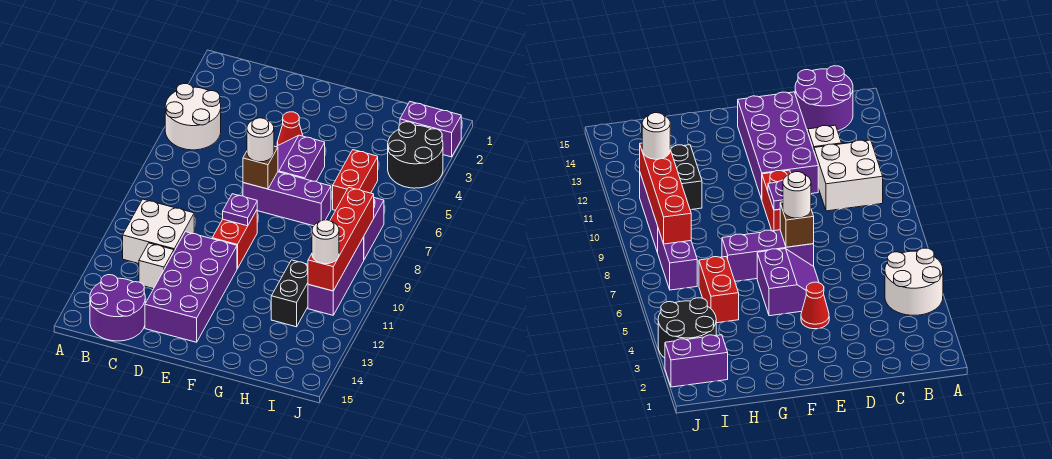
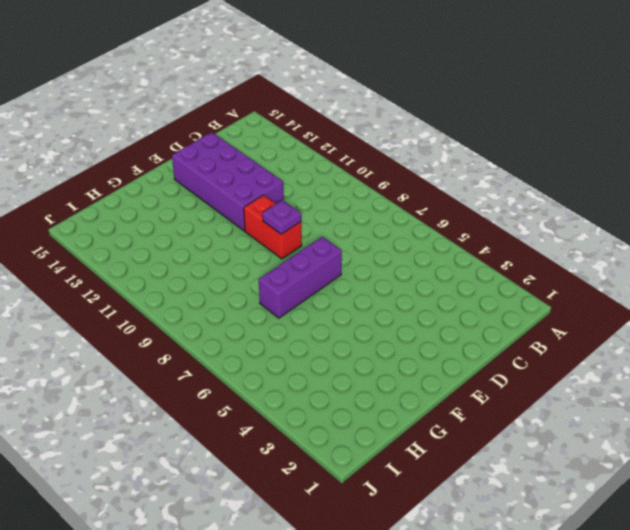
none -> white 2x2 round brick [165,84,221,150]
none -> white 2x2 brick [123,199,194,264]
none -> purple 2x2 round brick [90,275,145,341]

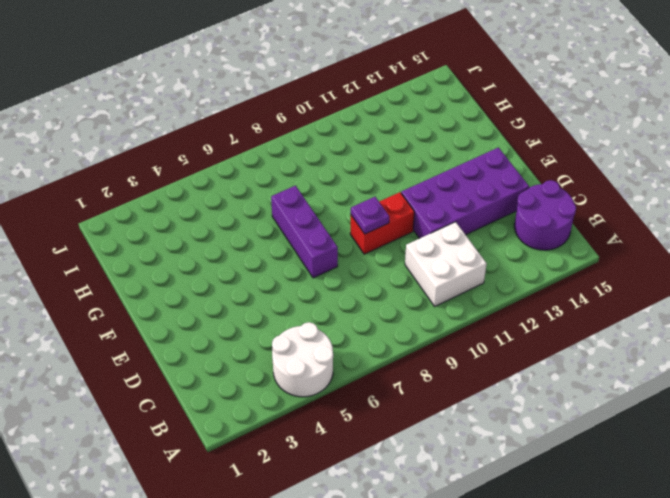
none -> white 1x1 brick [139,243,174,289]
none -> red 1x1 cone [277,112,303,146]
none -> purple 2x2 slope [276,135,325,181]

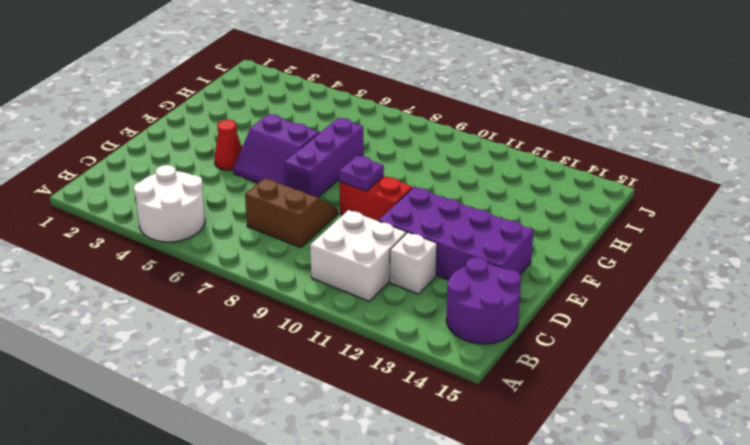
brown 2x2 slope [245,178,338,248] -> none
none -> red 1x2 brick [333,150,378,210]
none -> black 1x2 brick [271,260,308,327]
none -> purple 1x2 brick [400,102,461,157]

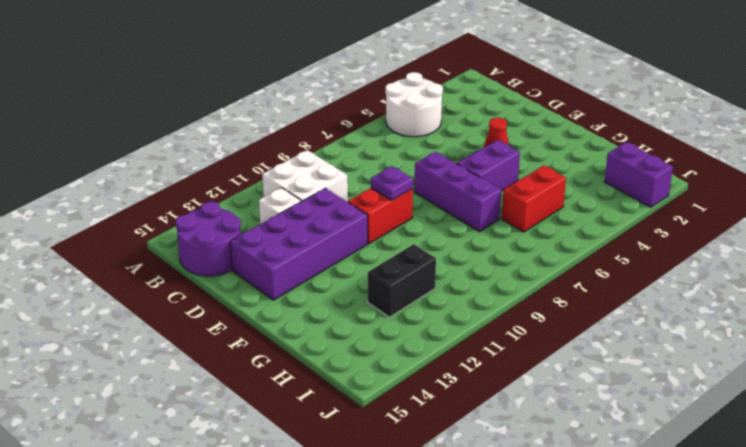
none -> black 2x2 round brick [388,122,443,188]
none -> purple 1x2 brick [364,198,384,259]
none -> purple 1x3 brick [308,237,364,315]

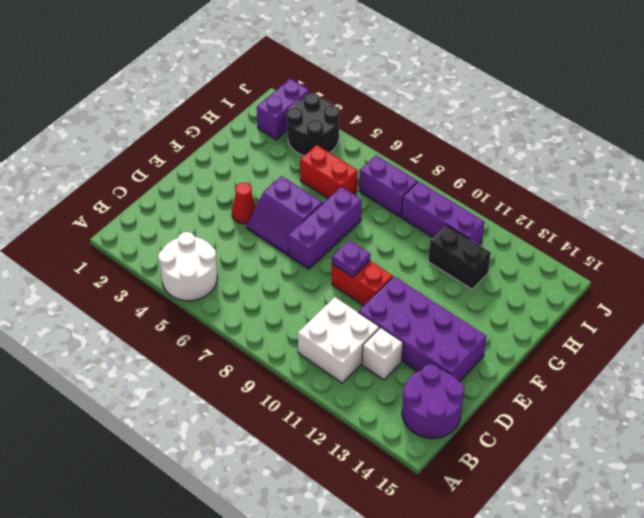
none -> brown 1x1 brick [243,146,278,189]
none -> red 1x4 brick [308,188,374,291]
none -> white 1x1 round brick [247,118,274,162]

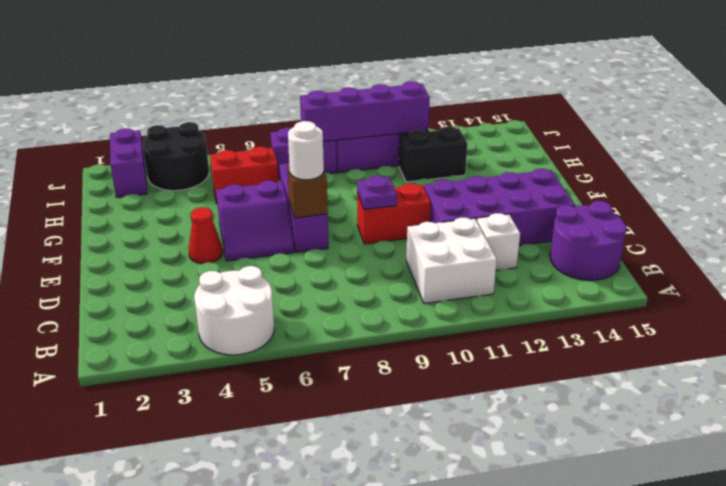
purple 1x4 brick [300,81,430,142] -> red 1x4 brick [308,188,374,291]
none -> white 1x1 round brick [312,220,339,264]

